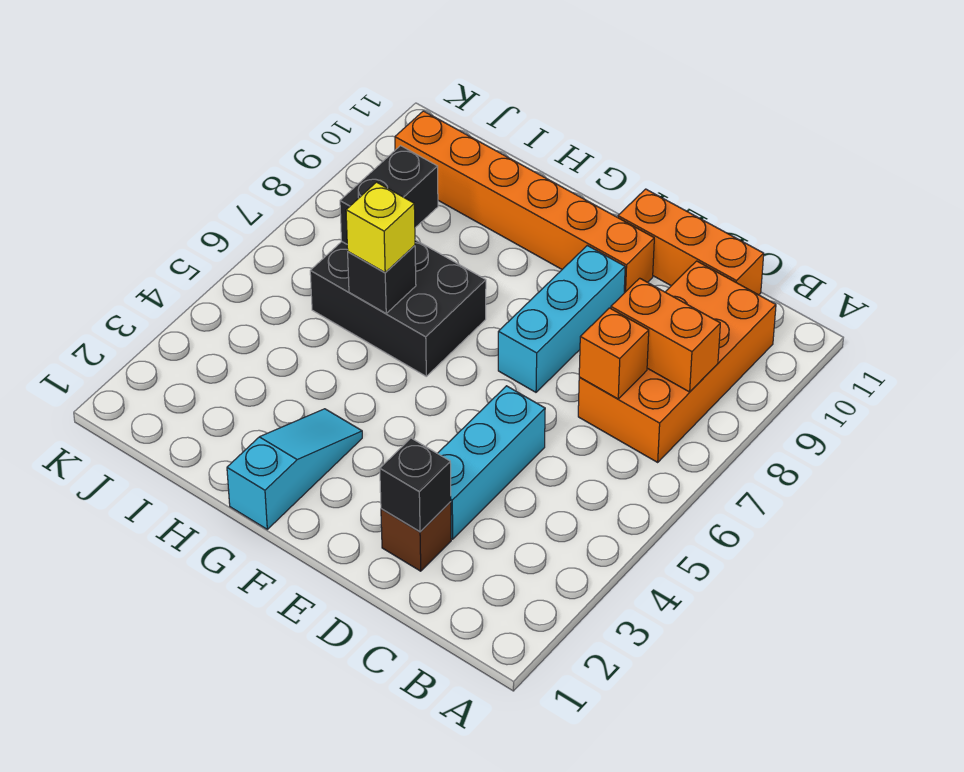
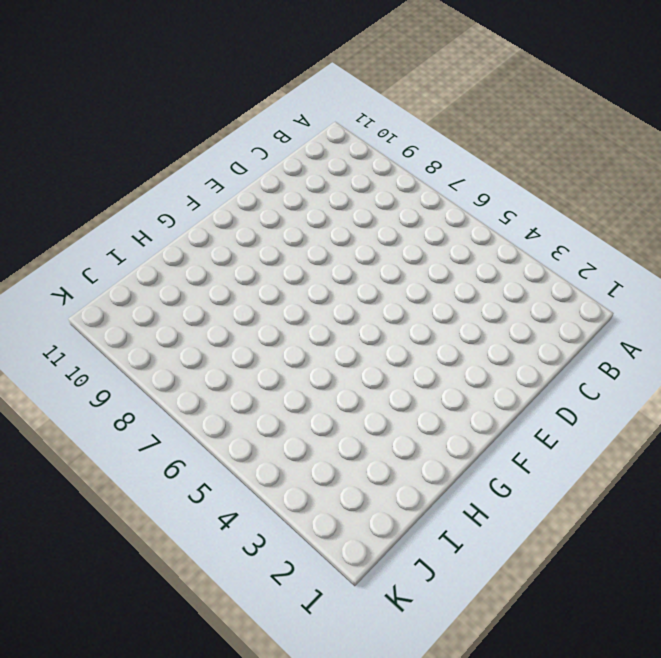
none -> orange 2x4 brick [578,261,776,462]
none -> orange 1x3 brick [618,189,764,295]
none -> brown 1x1 brick [381,502,451,571]

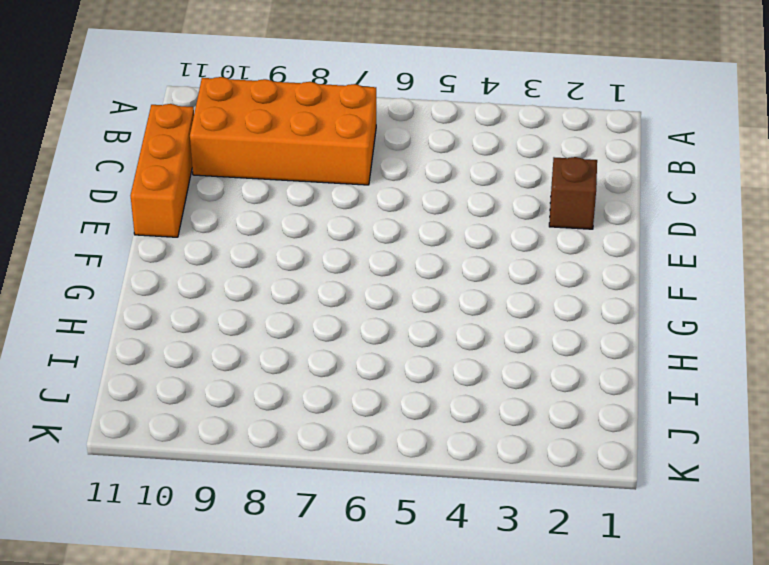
none -> cyan 1x3 brick [438,386,545,539]
none -> cyan 1x3 brick [498,246,625,392]
none -> orange 1x6 brick [395,111,654,293]

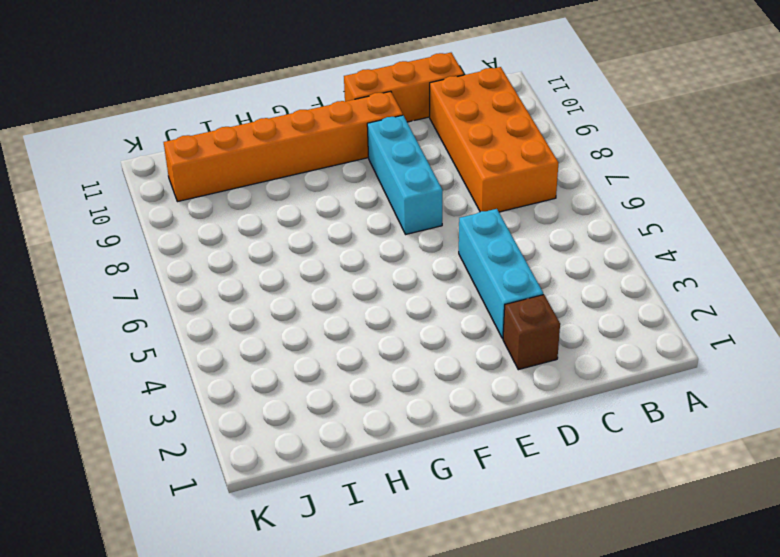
none -> cyan 1x3 slope [227,409,362,529]
none -> black 2x3 brick [310,240,486,376]
none -> orange 1x2 brick [611,278,720,392]

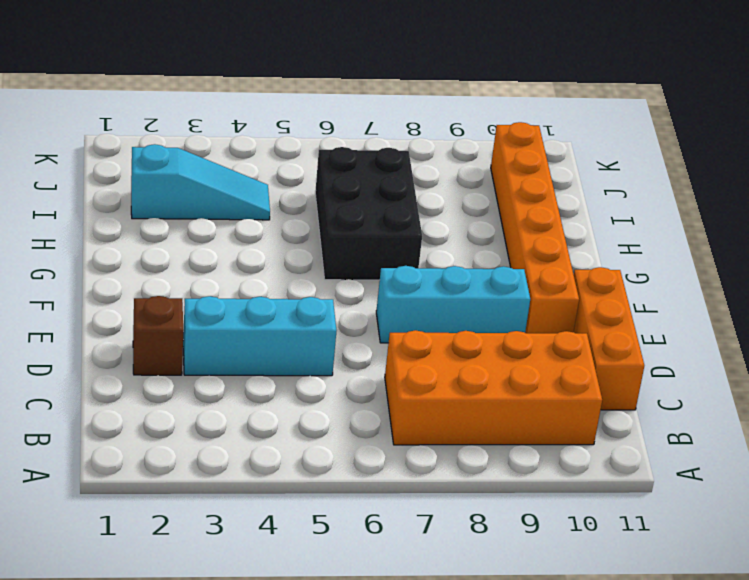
cyan 1x3 slope [131,144,270,220] -> cyan 1x3 slope moved to [227,409,362,529]
none -> orange 1x2 brick [611,278,720,392]
none -> orange 1x1 brick [579,308,649,399]
none -> black 1x1 brick [380,438,451,532]

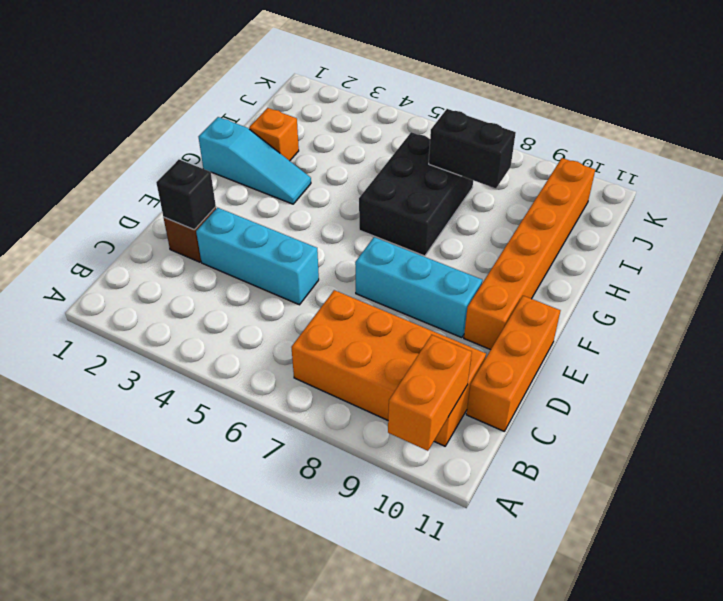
orange 1x2 brick [388,335,472,451] -> orange 1x2 brick moved to [611,278,720,392]
orange 1x1 brick [249,108,299,161] -> orange 1x1 brick moved to [579,308,649,399]
none -> black 1x1 brick [348,245,416,313]
none -> yellow 1x1 brick [346,182,415,273]

